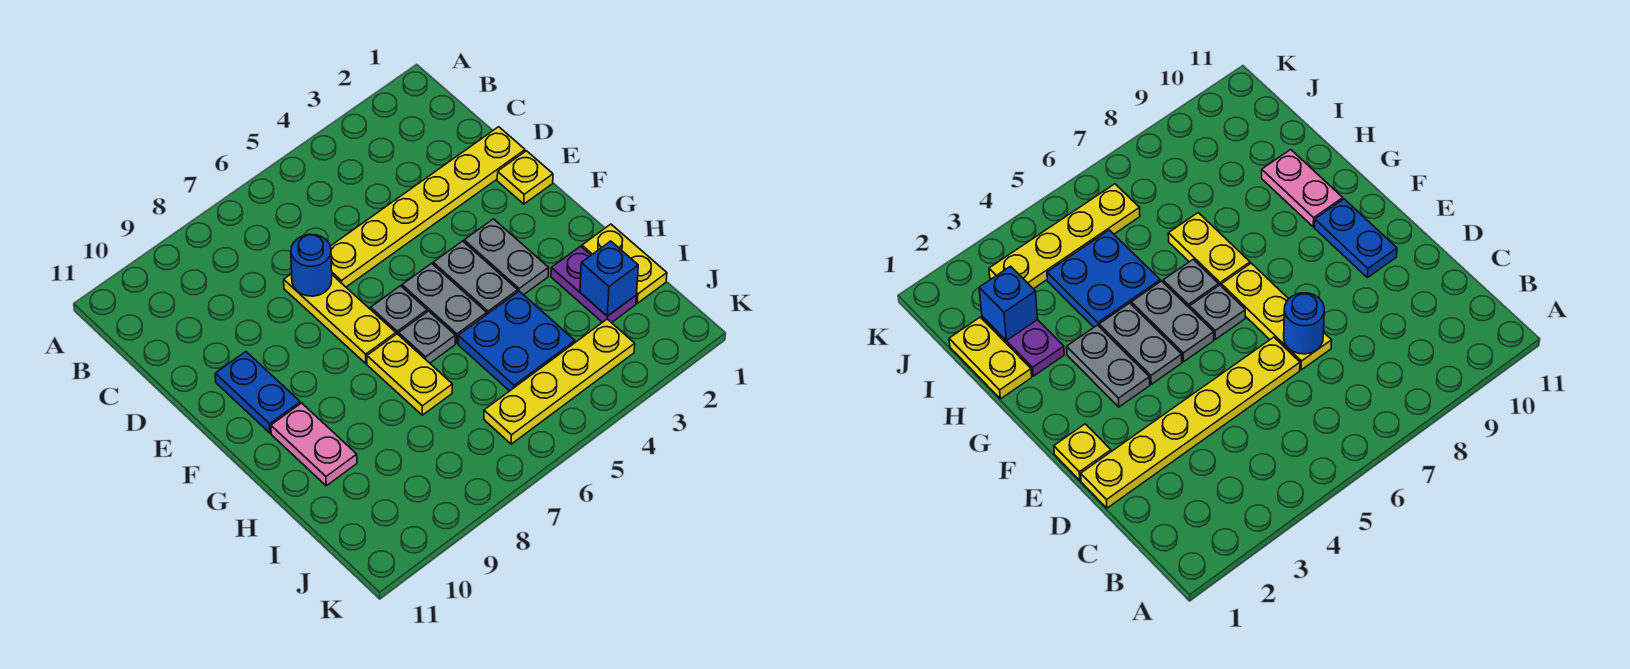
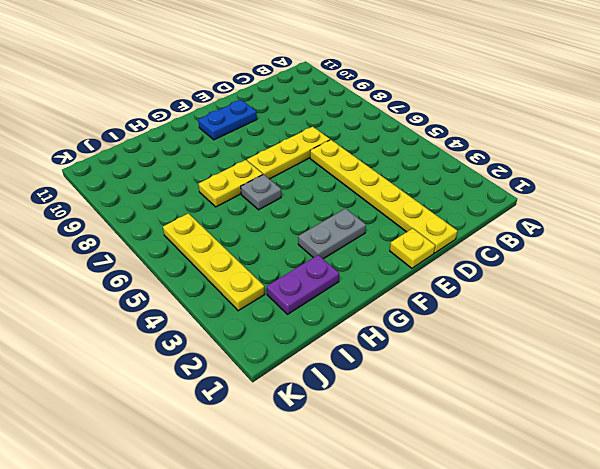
none -> grey 1x2 plate [433,241,518,314]
none -> grey 1x2 plate [402,263,487,343]
none -> grey 1x1 plate [371,286,427,335]

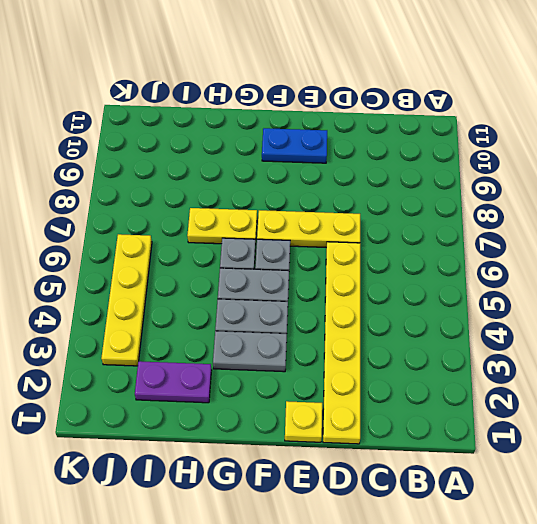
none -> pink 1x2 plate [271,403,357,486]
none -> yellow 1x2 plate [582,224,667,303]
none -> blue 2x2 plate [458,291,575,391]

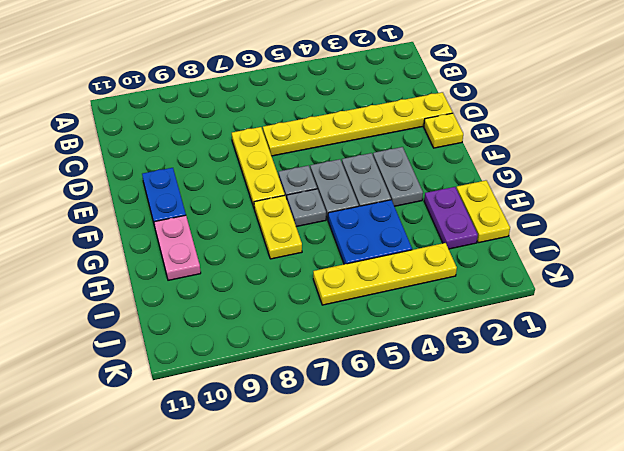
none -> blue 1x1 round brick [291,234,332,296]
none -> blue 1x1 brick [580,241,638,316]

